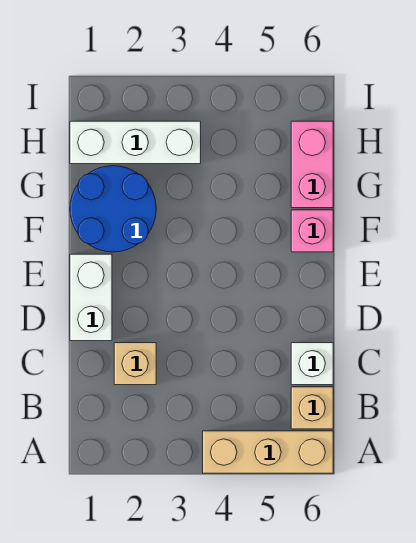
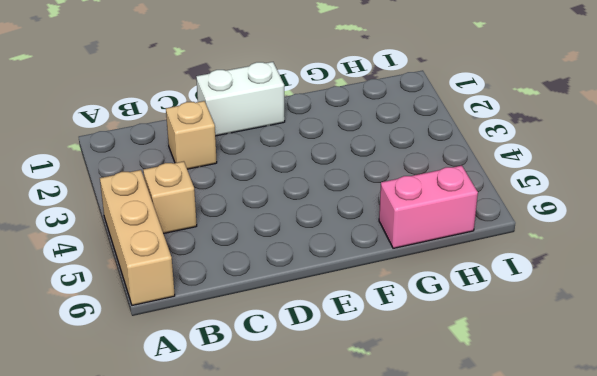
tan 1x1 brick [143,161,197,234] -> tan 1x1 brick moved to [291,387,333,429]
none -> white 1x1 brick [291,343,333,385]
none -> blue 2x2 round brick [70,166,156,252]

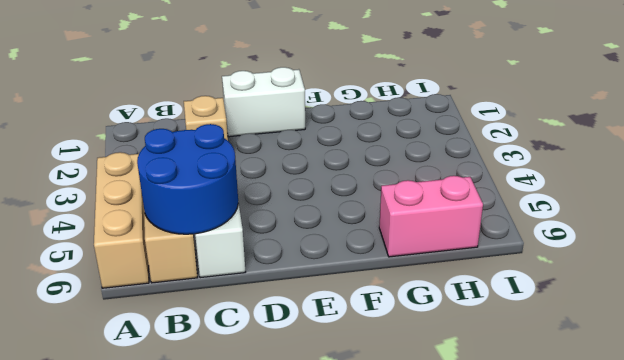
blue 2x2 round brick [137,124,238,234] -> blue 2x2 round brick moved to [70,166,156,252]
none -> pink 1x1 brick [291,210,333,252]
none -> white 1x3 brick [70,121,201,164]

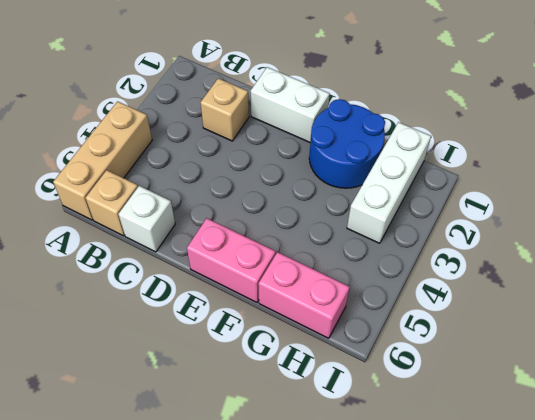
pink 1x2 brick [187,218,276,302] -> pink 1x1 brick [291,210,333,252]

